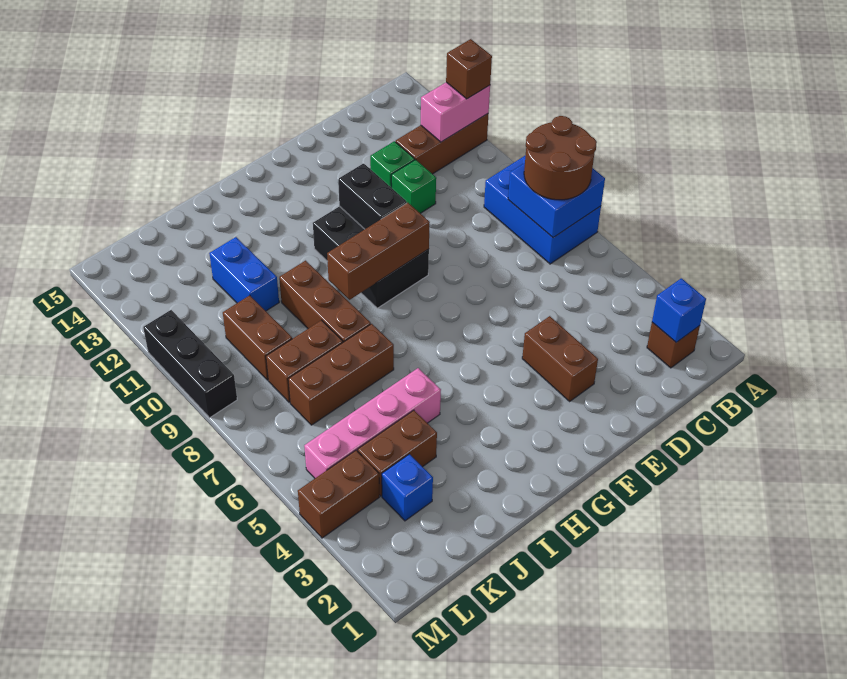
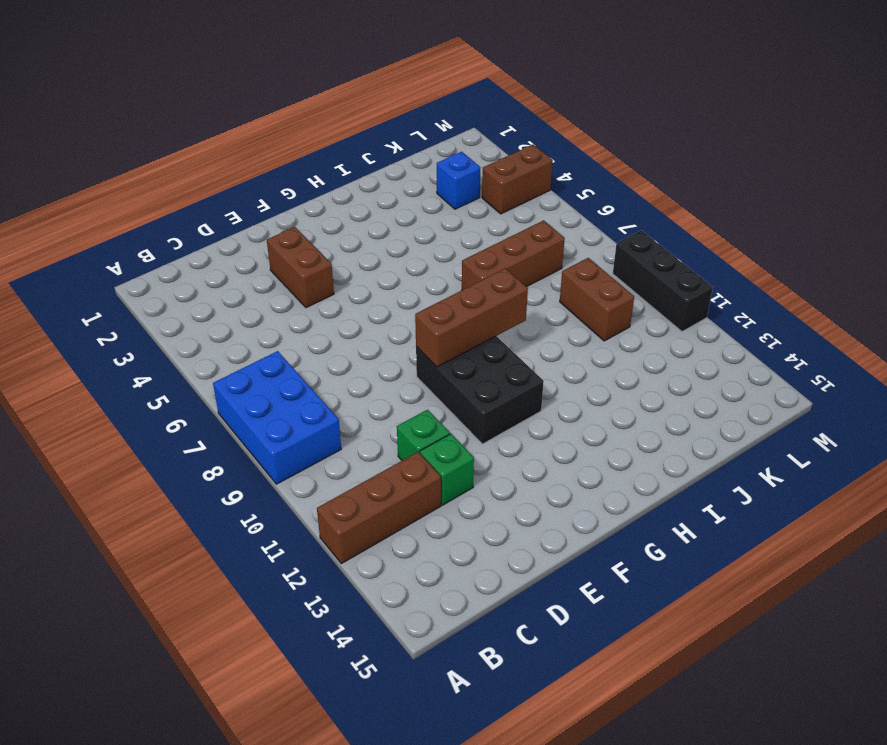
none -> brown 1x1 brick [647,322,700,368]
none -> pink 1x4 brick [304,368,441,478]
none -> brown 1x3 brick [279,261,371,342]

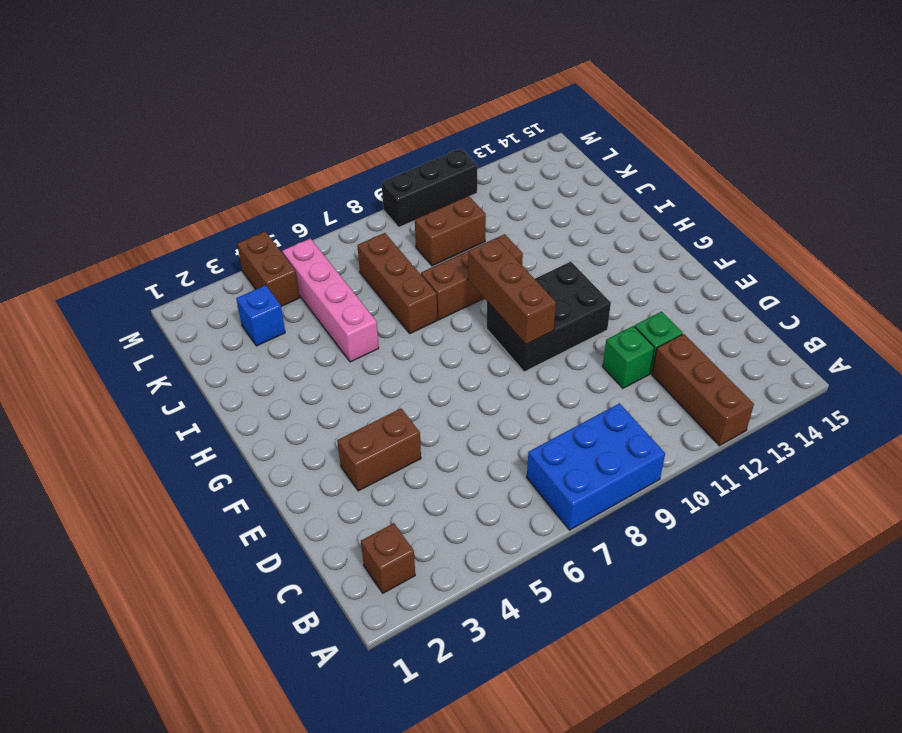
none -> brown 1x2 brick [358,410,437,496]
none -> brown 1x2 brick [266,320,343,402]
none -> blue 1x2 brick [209,237,279,311]

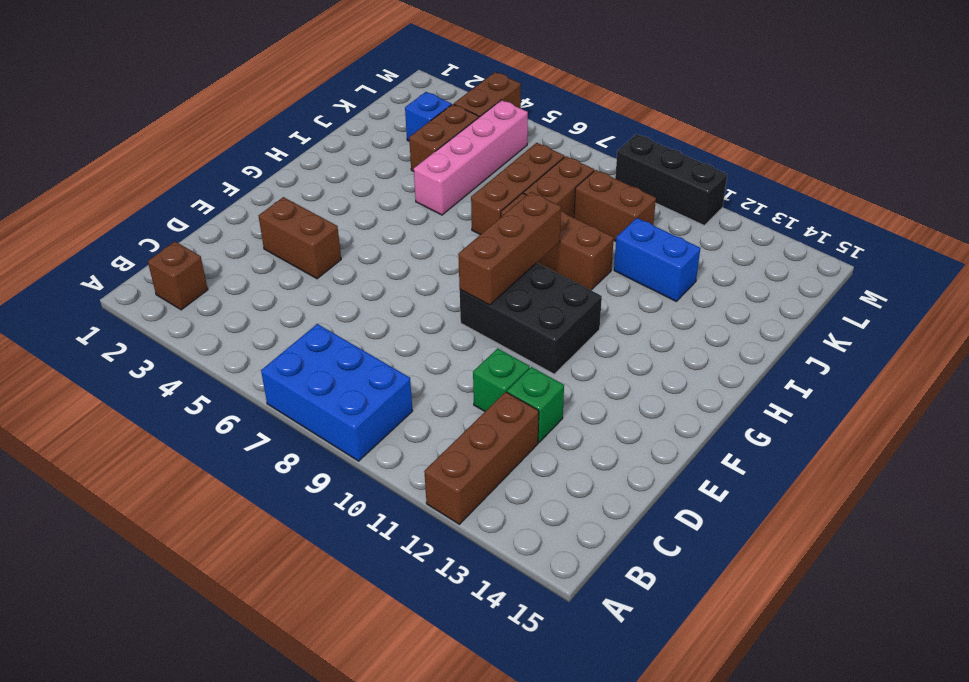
none -> blue 2x2 brick [508,163,605,238]
none -> pink 1x2 brick [421,82,490,142]
none -> blue 1x1 brick [652,278,706,342]

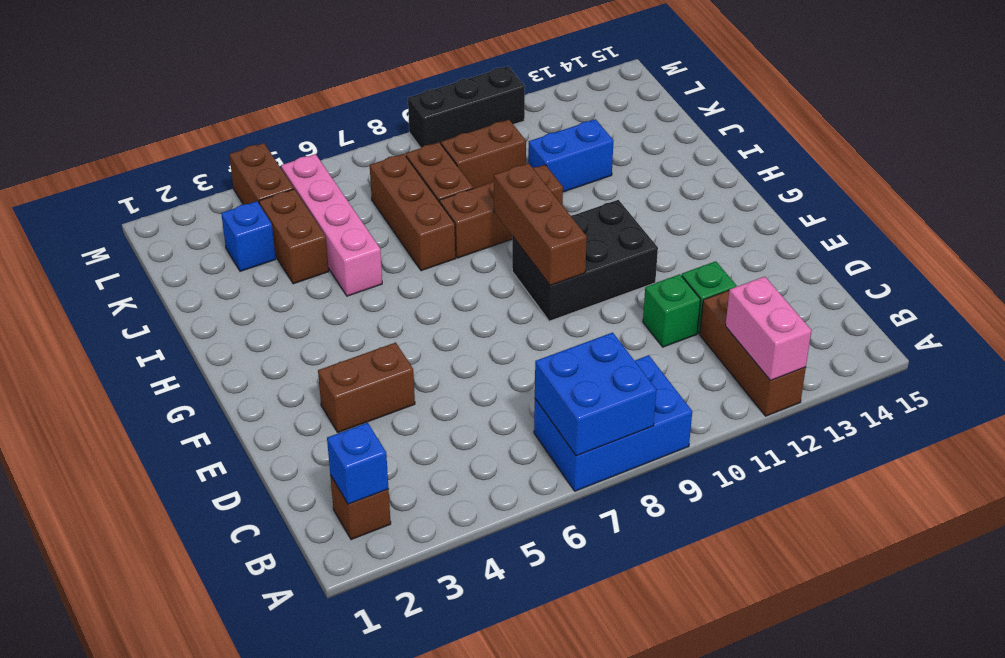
none -> black 1x2 brick [338,163,407,229]
none -> brown 2x2 round brick [524,116,597,200]
none -> brown 1x1 brick [446,39,492,99]

